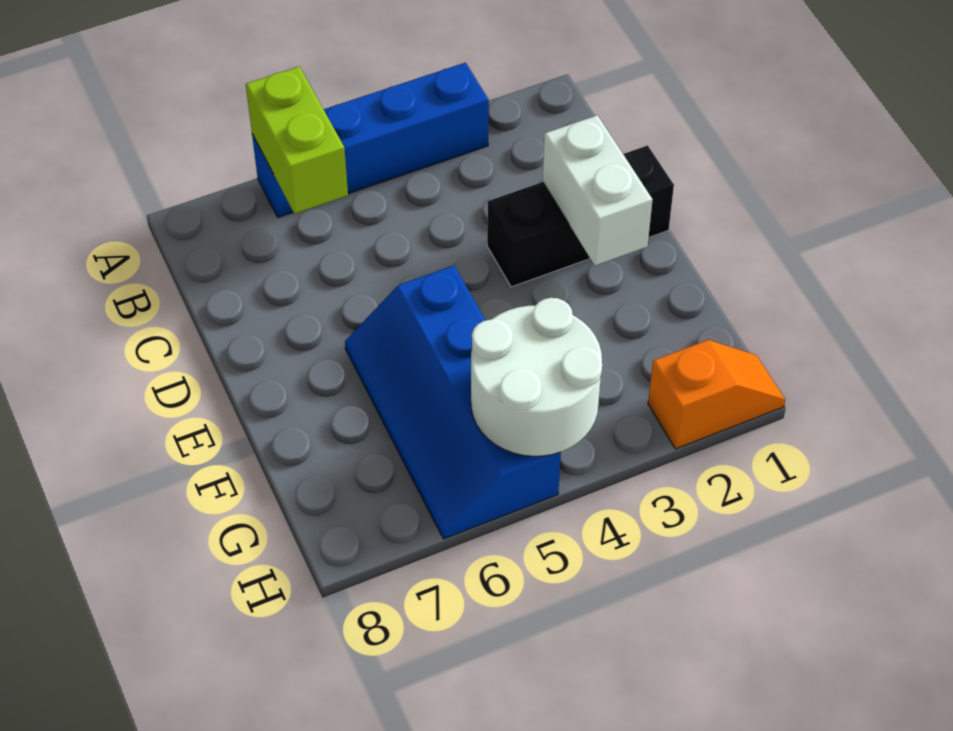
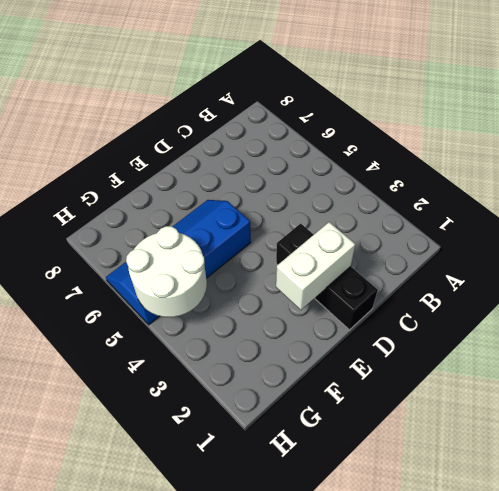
none -> blue 1x4 brick [252,63,489,217]
none -> orange 1x2 slope [648,340,785,449]

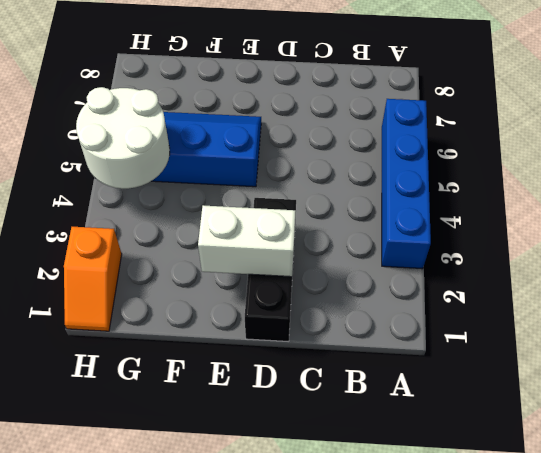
none -> lime 1x2 brick [246,66,348,214]

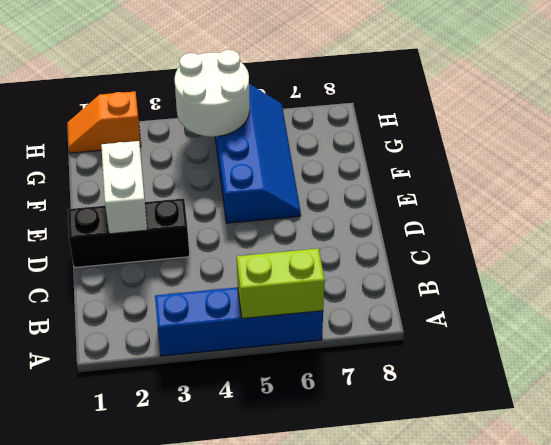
lime 1x2 brick [237,248,325,319] -> lime 1x2 brick turned to [246,66,348,214]

